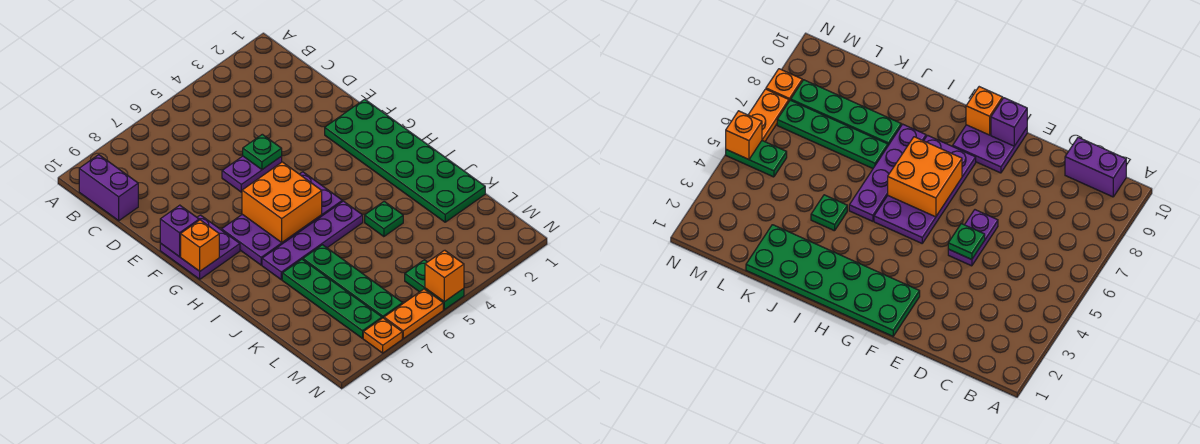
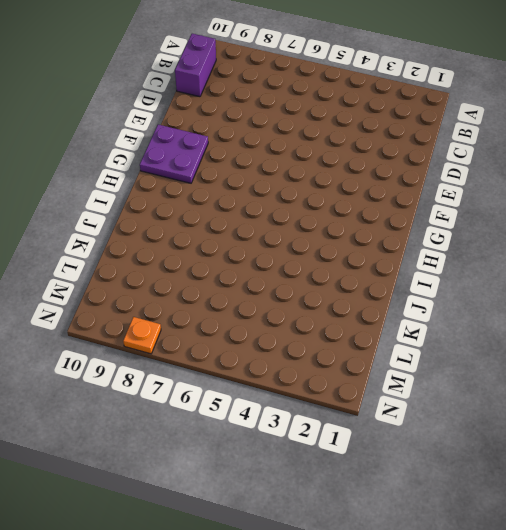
none -> purple 1x2 plate [222,156,282,192]
none -> green 2x6 plate [325,99,485,222]
none -> purple 2x4 plate [222,172,342,265]

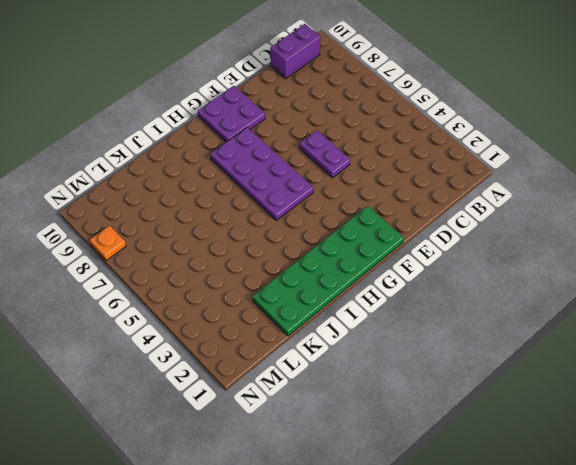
none -> purple 1x4 plate [262,201,363,280]
none -> green 1x1 plate [365,201,403,237]
none -> green 1x4 plate [303,245,403,318]

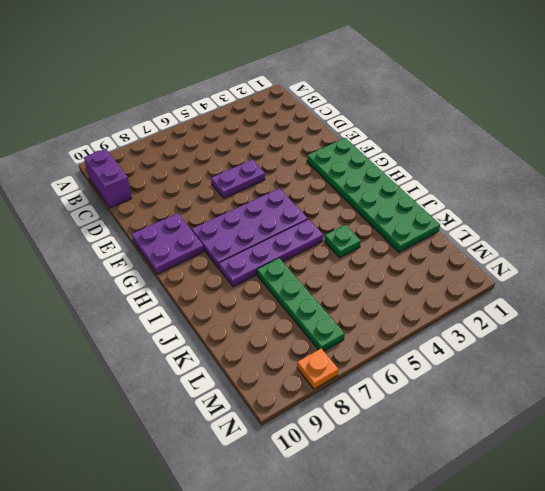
none -> green 1x4 plate [282,259,382,338]
none -> green 1x2 plate [405,260,464,310]
none -> orange 1x2 plate [384,289,443,339]

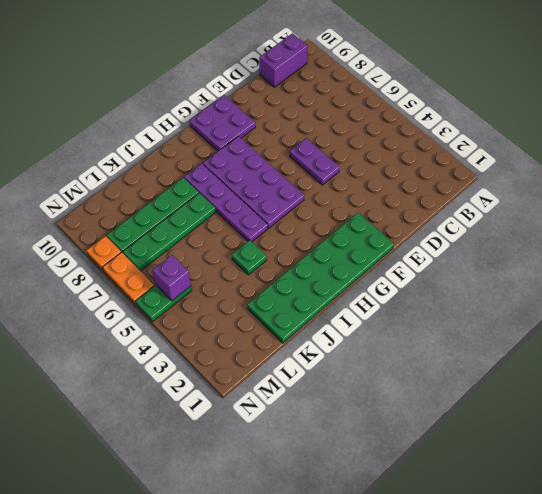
purple 1x1 brick [153,255,191,301] -> purple 1x1 brick moved to [160,205,199,257]
none -> green 1x1 plate [243,134,282,170]
none -> orange 2x2 brick [242,162,322,242]
none -> orange 1x1 brick [181,220,219,271]

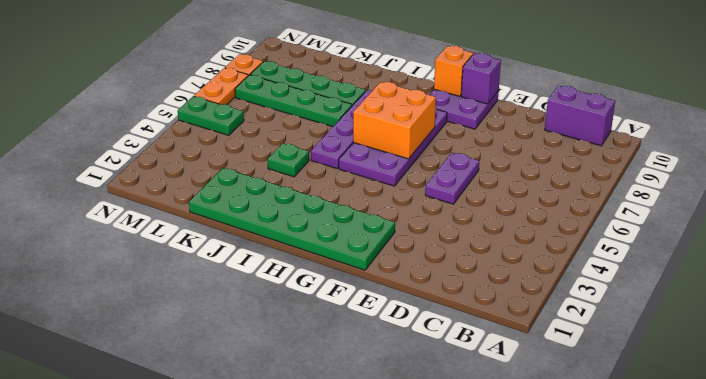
none -> green 1x1 plate [243,134,282,170]
none -> orange 1x1 brick [425,250,464,302]

